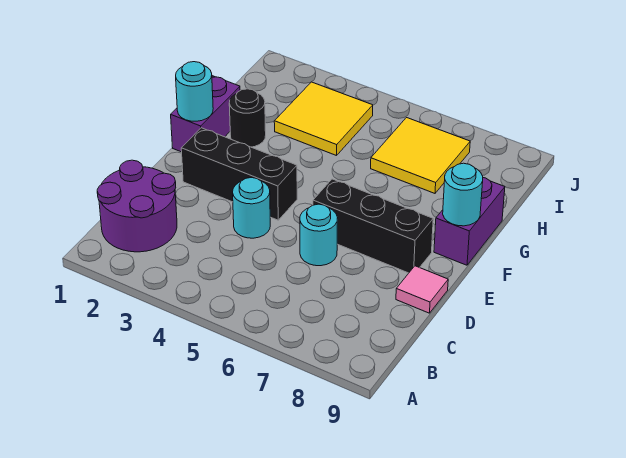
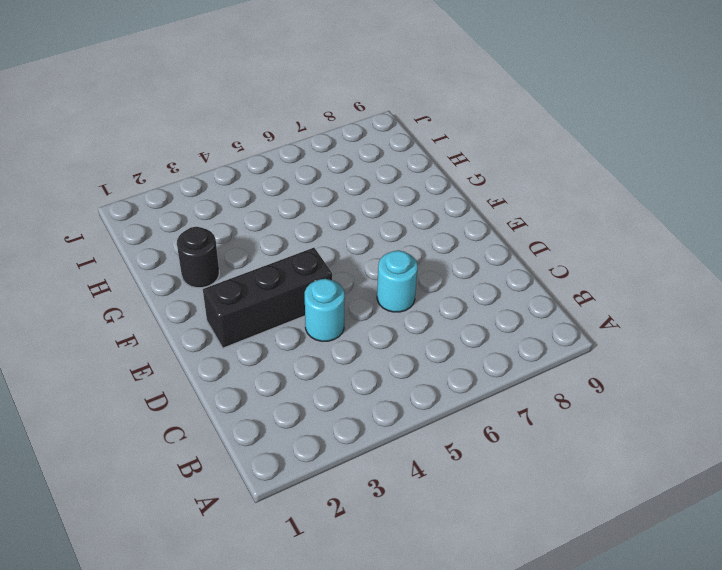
none -> purple 2x2 round brick [97,160,177,252]
none -> pink 1x1 tile [396,266,448,313]
none -> black 1x3 brick [313,179,433,273]

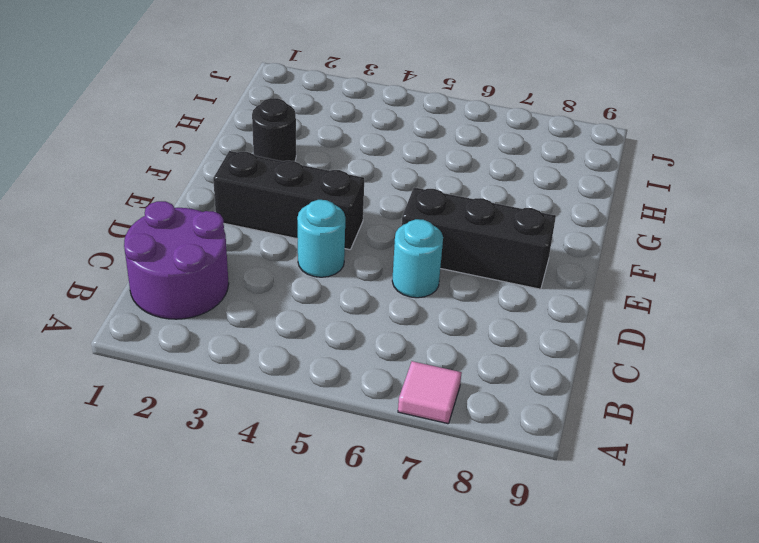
pink 1x1 tile [398,361,462,424] -> pink 1x1 tile moved to [396,266,448,313]
none -> purple 1x2 brick [171,76,240,152]
none -> purple 1x2 brick [434,178,505,265]
none -> yellow 2x2 tile [274,82,373,156]

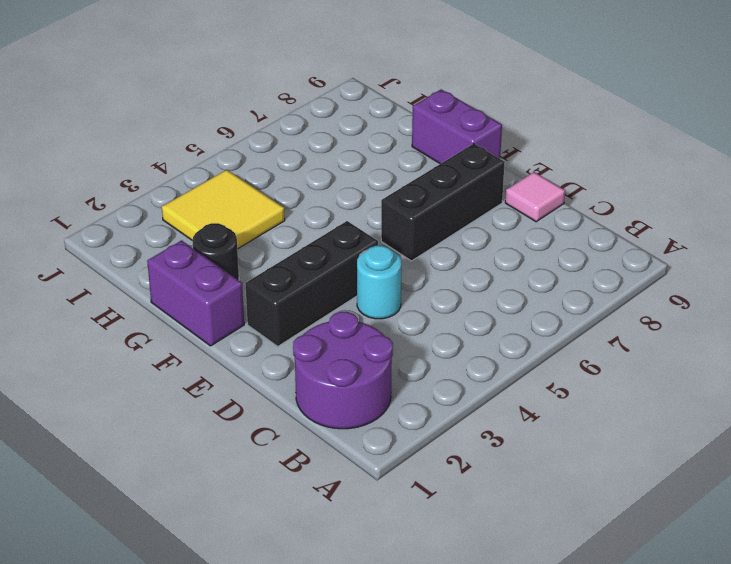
none -> cyan 1x1 round brick [300,204,338,266]
none -> yellow 2x2 tile [371,118,470,193]
none -> cyan 1x1 round brick [176,62,213,121]

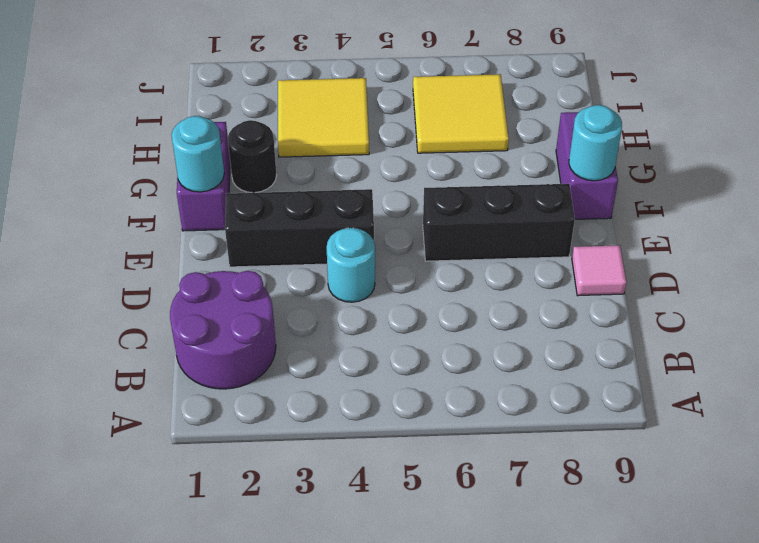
none -> cyan 1x1 round brick [300,204,338,266]

